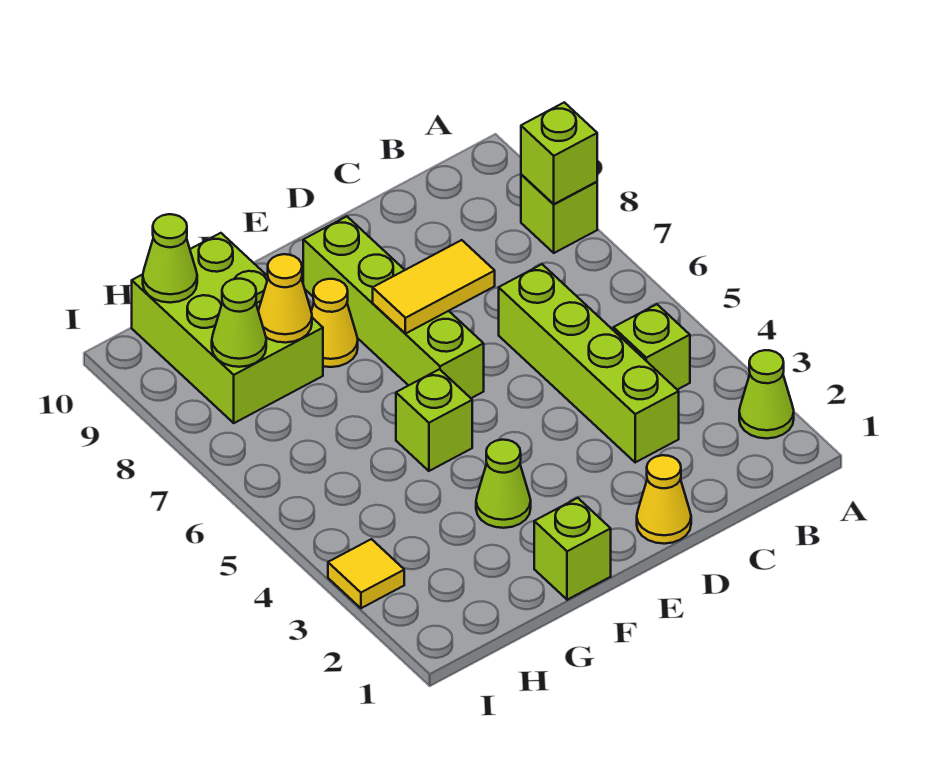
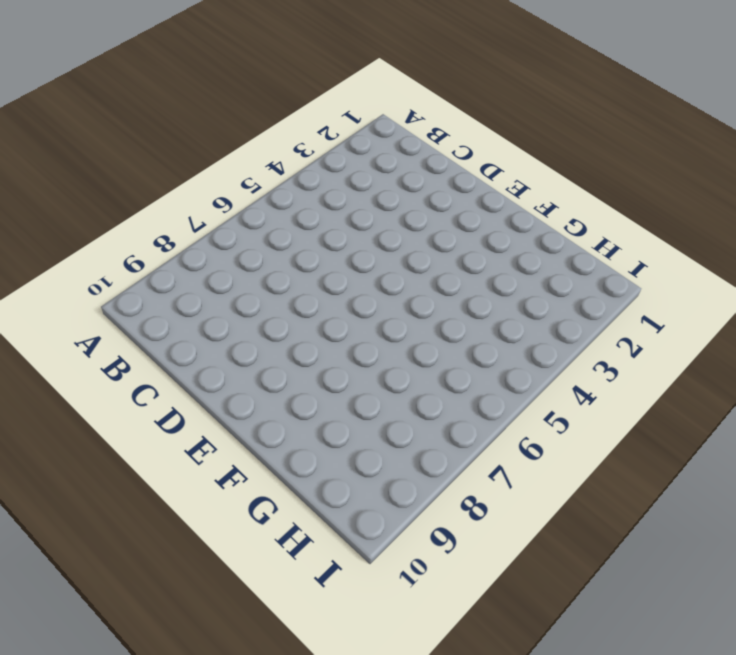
none -> lime 1x1 cone [739,350,794,438]
none -> lime 1x1 brick [521,174,597,253]
none -> lime 1x1 brick [613,304,690,390]

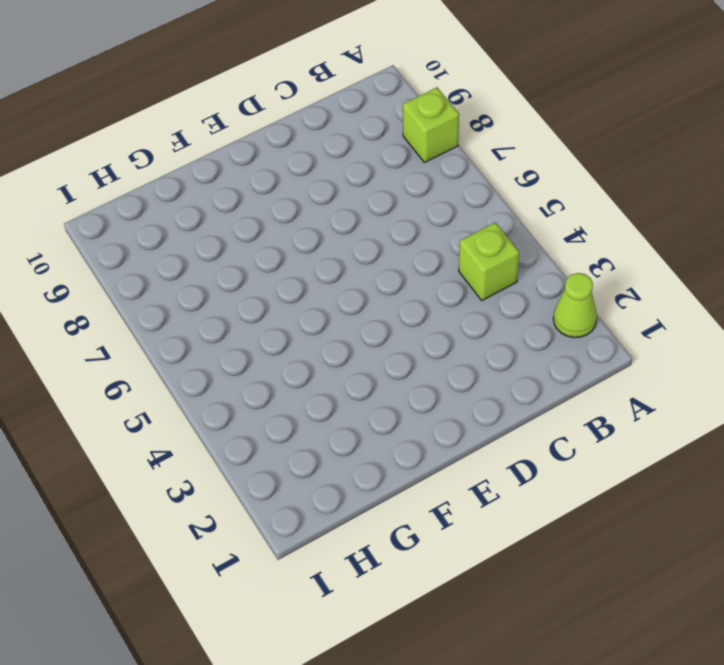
none -> lime 1x4 brick [499,264,679,462]
none -> yellow 1x1 cone [637,455,691,544]
none -> lime 1x4 brick [303,216,484,398]

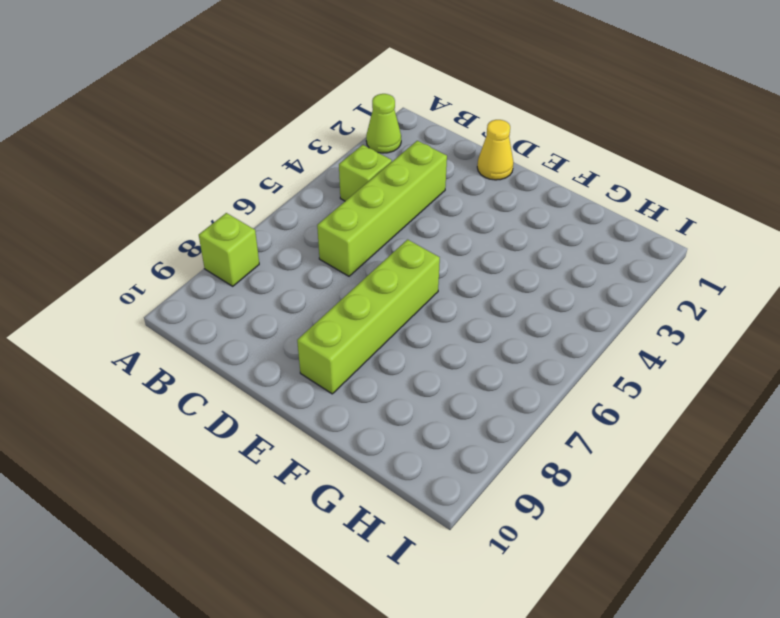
none -> lime 1x1 brick [534,498,611,600]
none -> lime 1x1 cone [476,440,531,528]
none -> lime 1x1 brick [396,369,472,471]

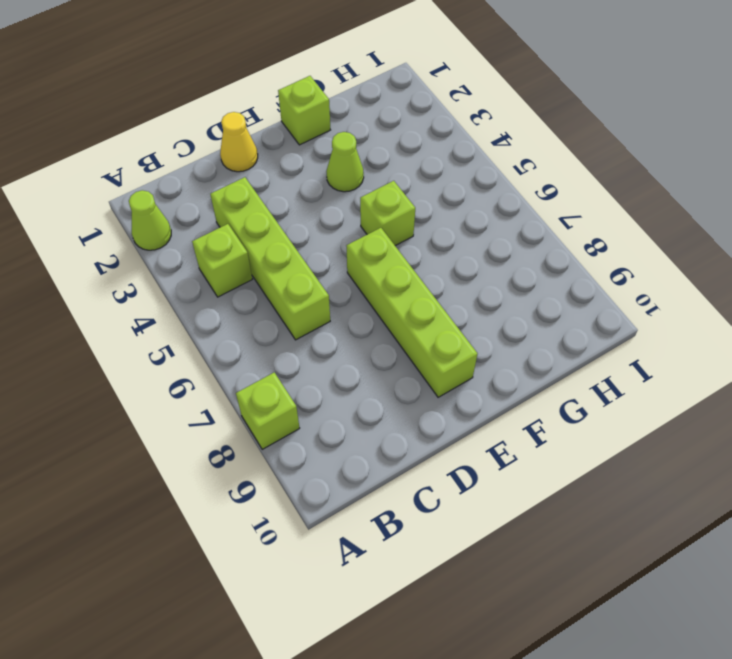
none -> yellow 1x1 cone [311,279,358,367]
none -> lime 2x3 brick [132,233,323,423]
none -> yellow 1x1 tile [328,539,404,608]

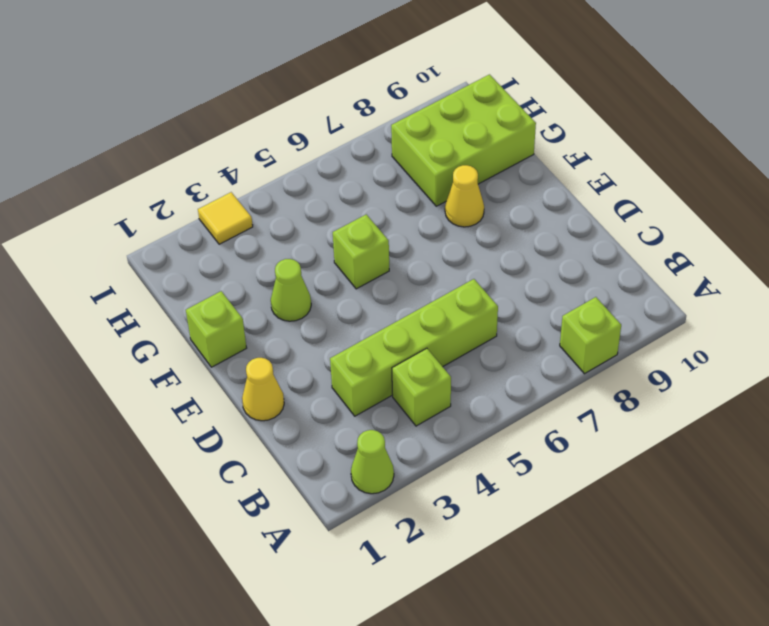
none -> lime 1x4 brick [303,216,484,398]
none -> lime 1x1 brick [521,102,597,204]
none -> yellow 1x2 tile [373,240,495,334]

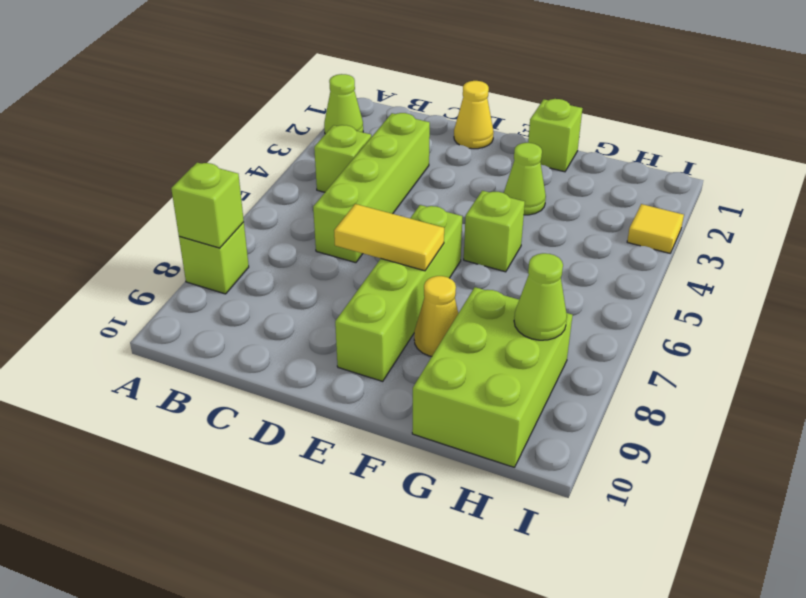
none -> yellow 1x1 cone [258,254,312,343]
none -> lime 1x1 cone [143,214,197,303]

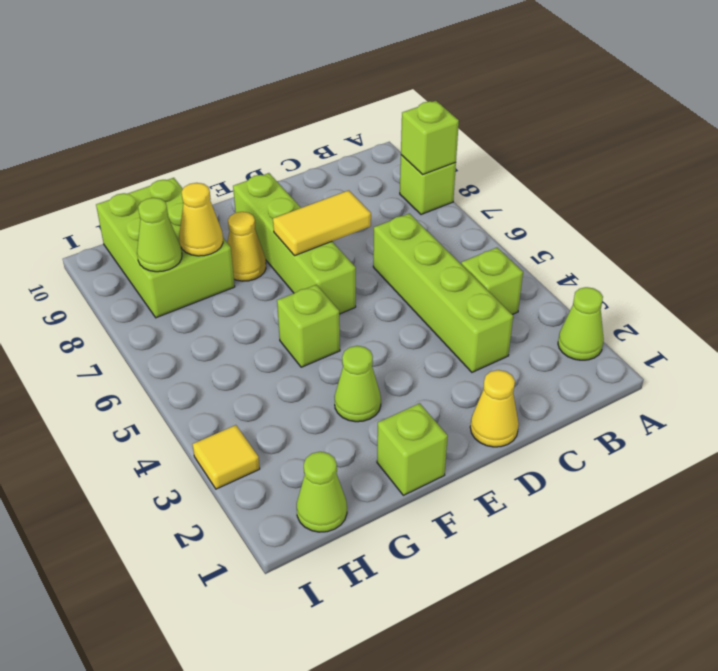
lime 1x1 cone [297,452,347,532] -> lime 1x1 cone moved to [143,214,197,303]

